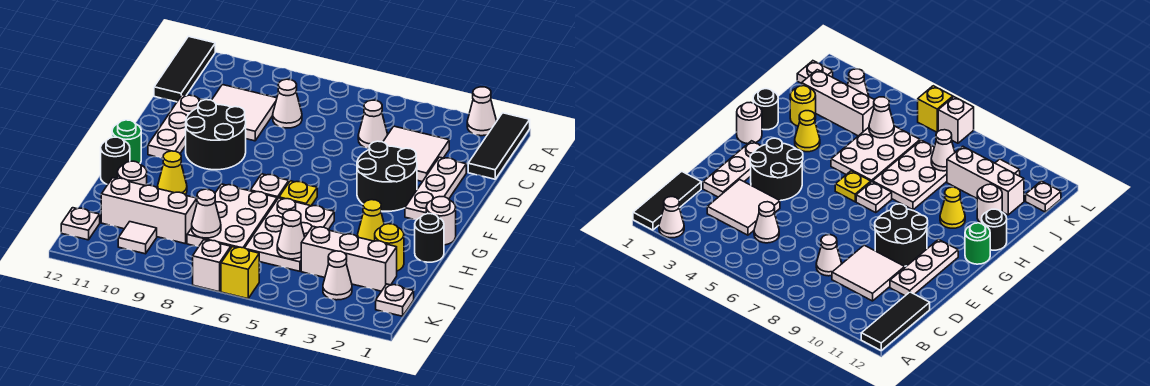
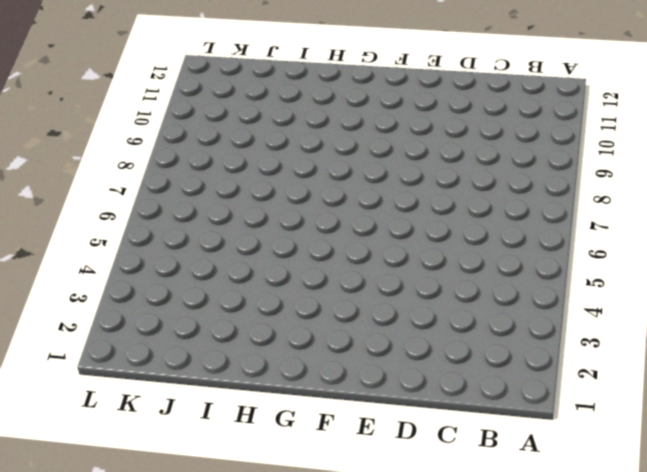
none -> black 1x3 tile [468,113,530,179]
none -> white 1x1 cone [467,87,496,136]
none -> black 1x3 tile [154,36,215,102]
none -> white 2x2 tile [383,126,449,182]

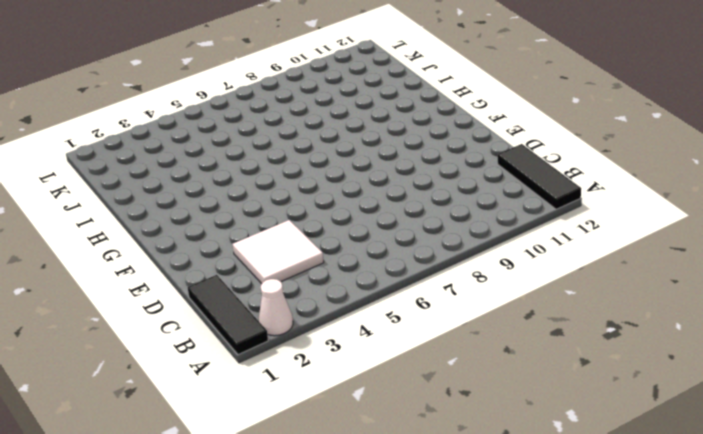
none -> white 1x1 cone [358,100,388,149]
none -> white 1x1 cone [273,79,302,128]
none -> white 2x2 tile [212,85,277,141]
none -> white 1x3 plate [405,157,466,220]

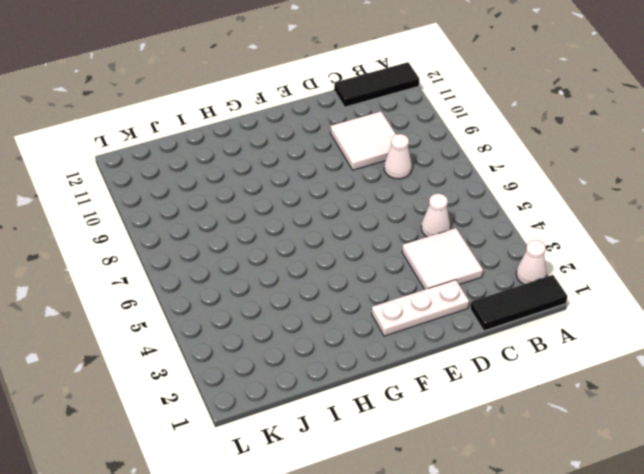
none -> white 1x3 plate [148,95,203,158]
none -> black 2x2 round brick [357,141,417,211]
none -> black 2x2 round brick [186,100,246,170]
none -> white 1x1 round brick [426,197,456,245]

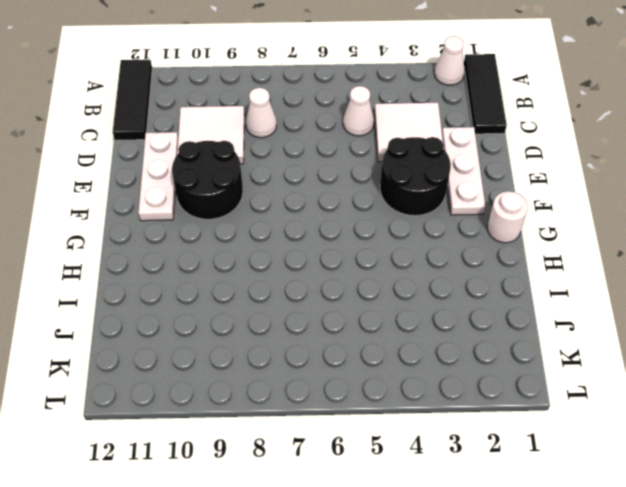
none -> yellow 1x1 plate [279,181,317,206]
none -> white 1x1 plate [250,174,289,199]
none -> green 1x1 round brick [112,120,141,163]
none -> black 1x1 round brick [415,214,444,262]

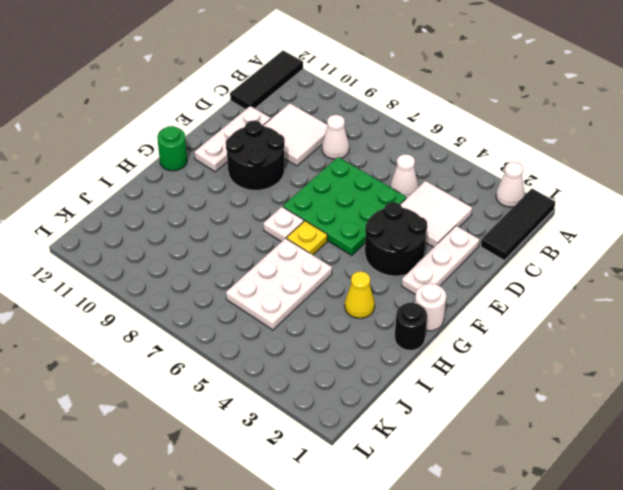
green 3x3 plate [283,157,406,255] -> none
none -> white 2x3 plate [187,184,277,248]
none -> yellow 1x1 cone [158,151,187,195]
none -> black 1x1 round brick [101,137,130,184]
none -> yellow 1x1 round brick [375,224,404,271]

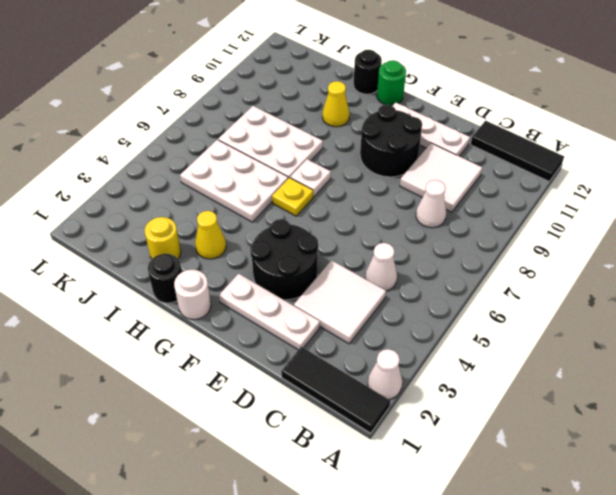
none -> white 1x1 round brick [118,161,147,186]
none -> white 1x3 brick [301,226,397,291]
none -> white 1x3 brick [101,178,197,244]
none -> white 1x1 plate [376,284,414,316]

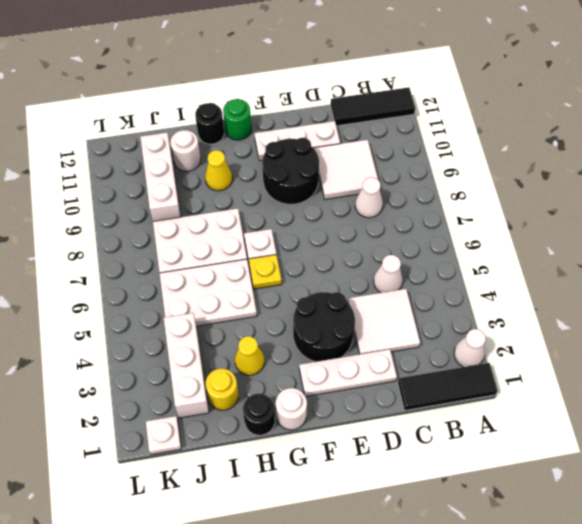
none -> white 1x1 cone [323,251,352,300]
none -> white 1x1 tile [118,222,157,254]
none -> white 1x1 plate [61,208,100,240]
none -> yellow 1x1 brick [221,247,259,299]

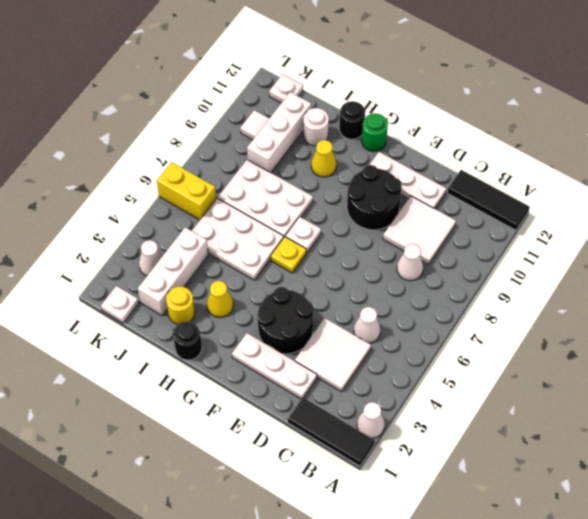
yellow 1x2 brick [157,162,216,220] -> yellow 1x1 brick [221,247,259,299]
none -> white 1x1 round brick [426,197,456,245]
none -> white 1x1 brick [193,240,231,292]
none -> white 1x1 cone [277,210,305,259]
none -> white 1x1 cone [192,189,221,238]

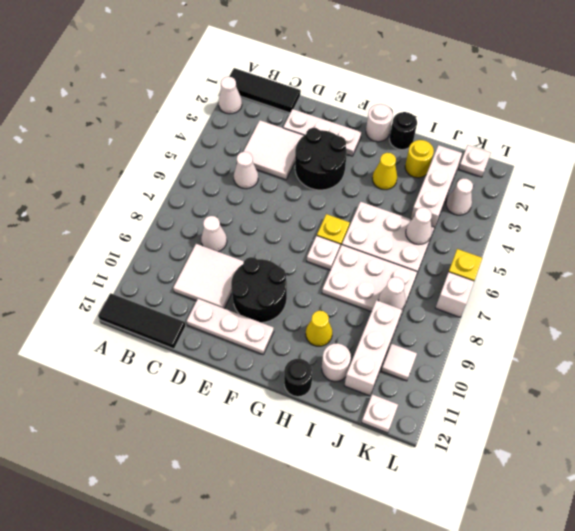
none -> green 1x1 round brick [112,120,141,163]

